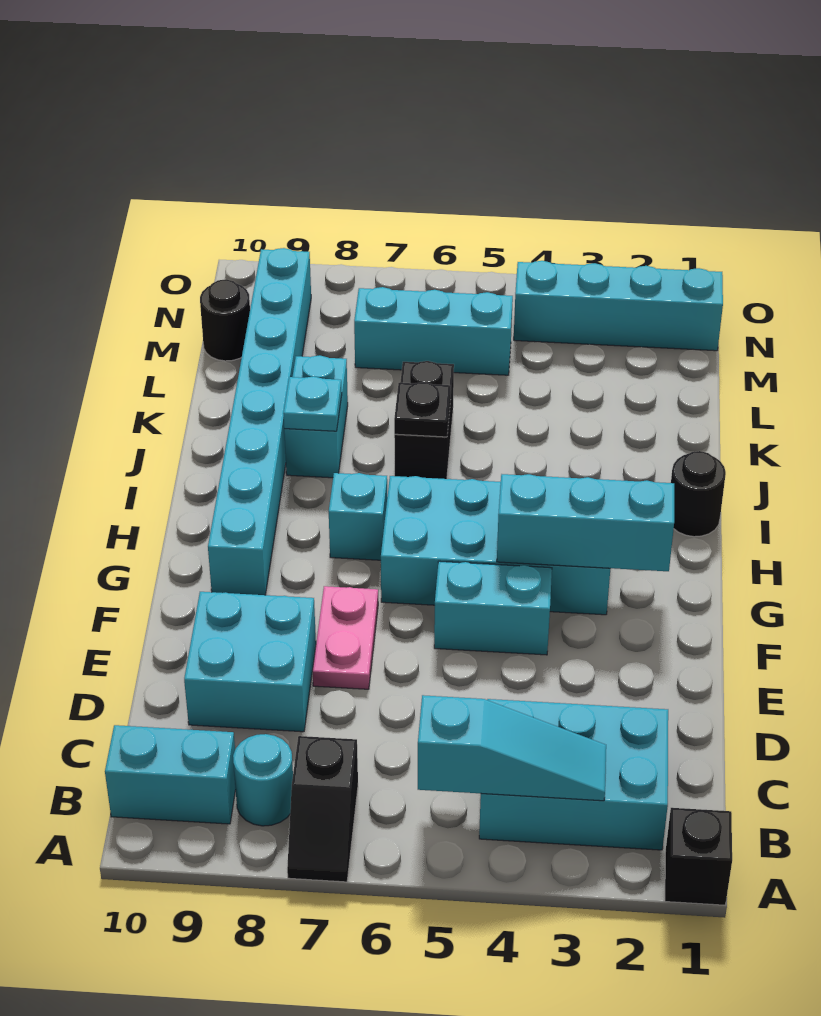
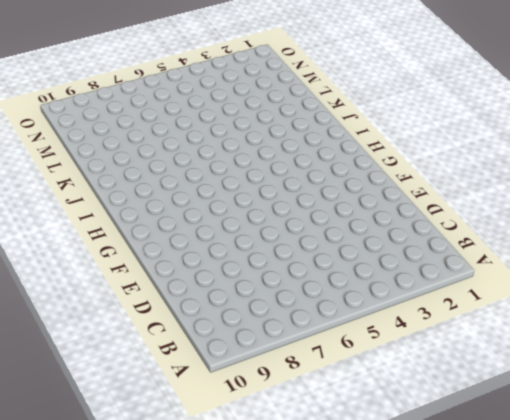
none -> black 1x1 brick [665,808,732,905]
none -> black 1x2 slope [287,736,358,882]
none -> cyan 2x3 brick [479,699,668,850]

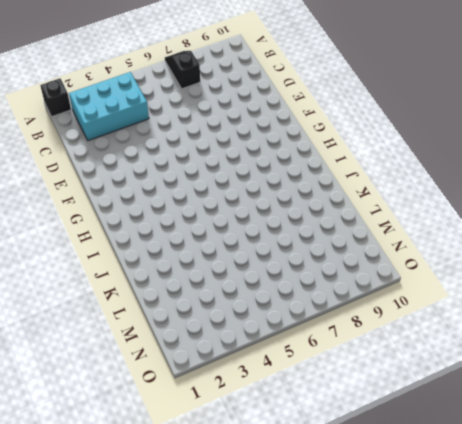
none -> cyan 1x1 round brick [233,734,293,826]
none -> cyan 1x2 brick [105,725,236,824]
none -> cyan 2x2 brick [184,592,316,732]

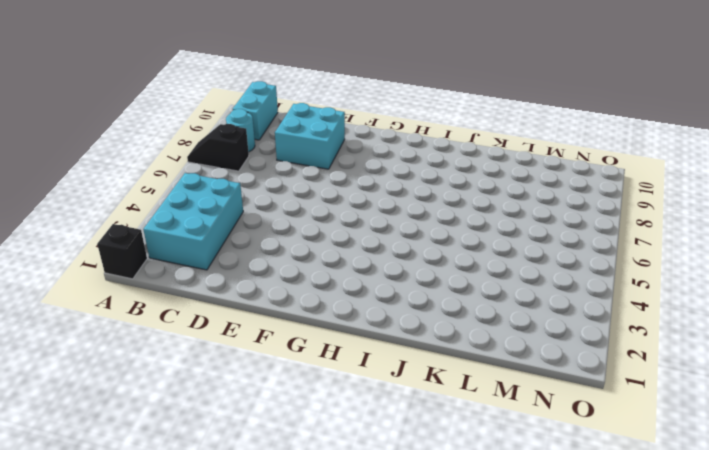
none -> pink 1x2 plate [313,586,378,689]
none -> cyan 1x2 brick [434,561,552,655]
none -> cyan 2x4 brick [381,476,610,615]

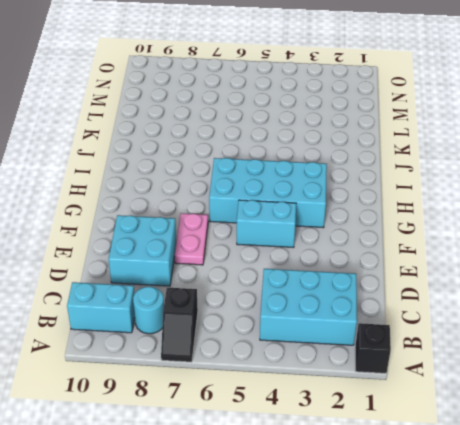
none -> cyan 1x8 brick [208,248,311,595]
none -> cyan 1x1 brick [329,473,387,560]
none -> black 1x1 round brick [671,451,726,537]

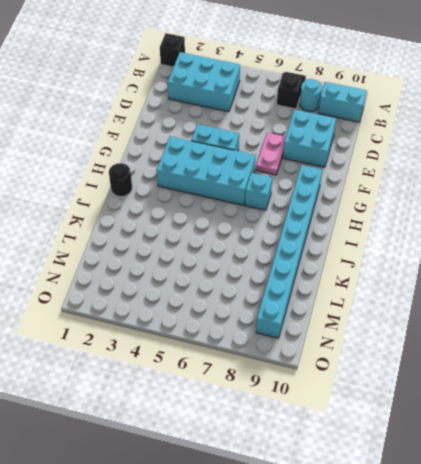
none -> black 1x2 brick [394,361,454,479]
none -> cyan 1x2 brick [284,355,348,478]
none -> cyan 1x3 brick [354,287,513,375]

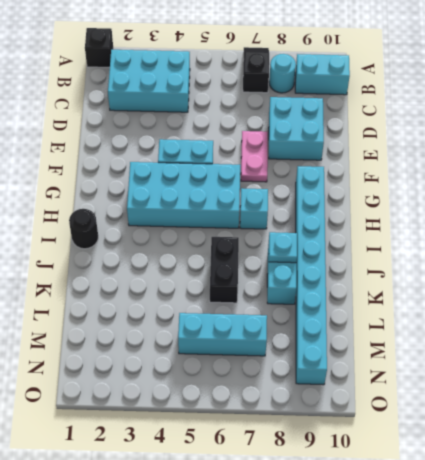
none -> black 1x1 round brick [200,279,250,361]
none -> cyan 1x4 brick [514,261,723,351]
none -> cyan 1x3 slope [418,695,606,801]

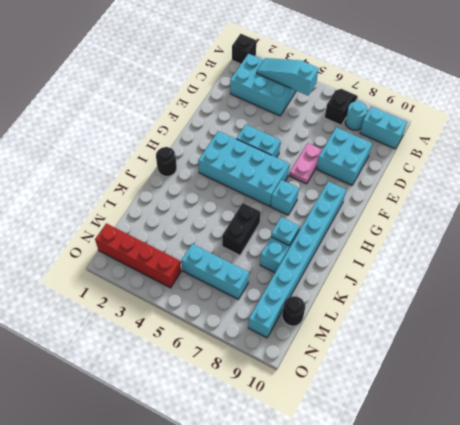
red 1x4 brick [95,223,181,288] -> cyan 1x4 brick [514,261,723,351]
none -> cyan 1x3 brick [497,474,674,571]
none -> black 1x1 plate [394,382,451,437]

